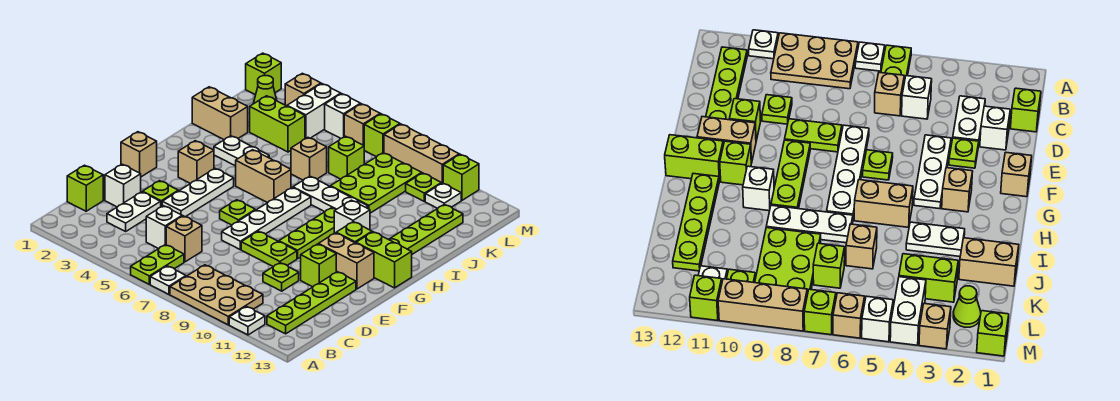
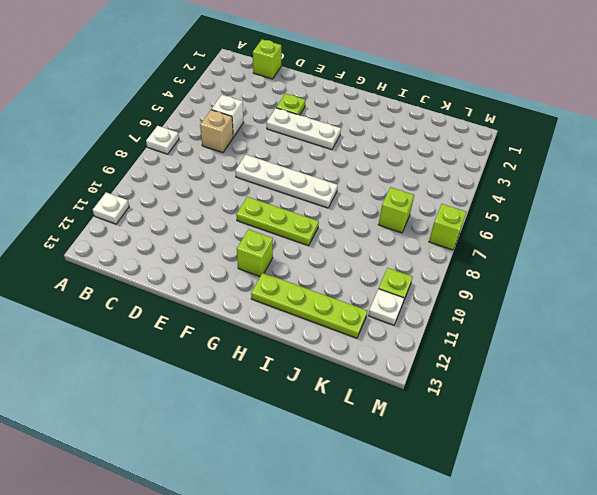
none -> lime 1x2 plate [131,245,184,284]
none -> tan 2x3 plate [170,265,263,325]
none -> lime 1x4 plate [267,272,356,334]
none -> white 1x2 plate [107,192,161,231]

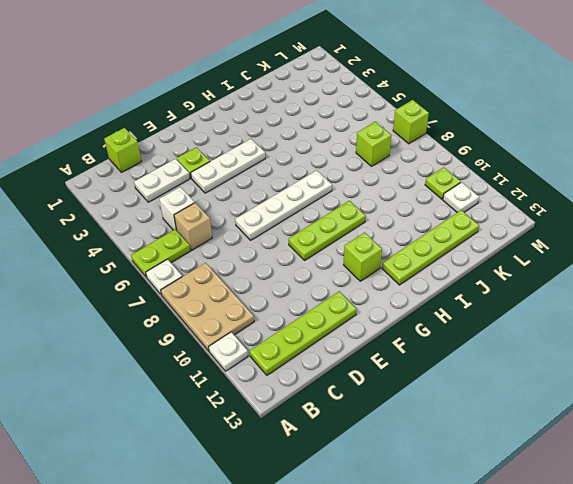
none -> white 1x1 brick [105,164,141,207]
none -> lime 1x1 plate [263,263,299,291]
none -> lime 1x2 plate [241,231,297,267]
none -> lime 1x1 brick [301,244,336,287]

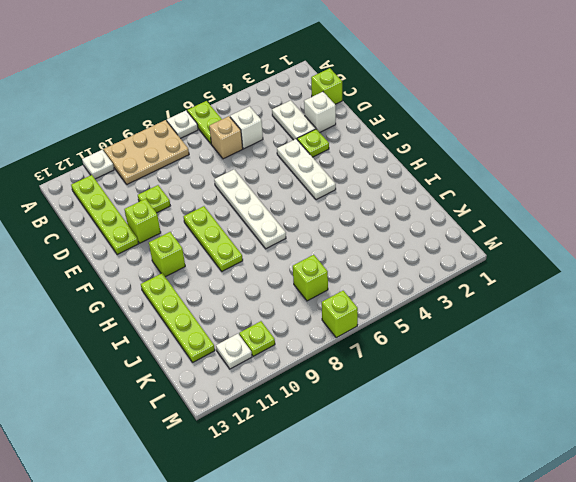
none -> lime 1x2 plate [241,231,297,267]
none -> tan 1x1 brick [121,132,157,177]
none -> lime 1x1 plate [220,200,255,225]
none -> tan 1x2 brick [319,233,374,289]

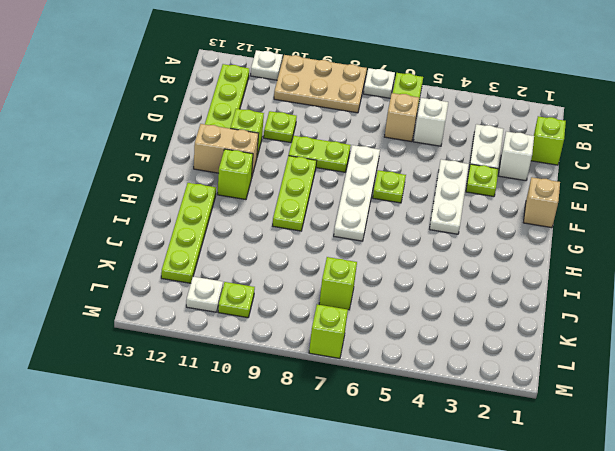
none -> tan 1x1 brick [178,141,214,184]
none -> lime 1x2 brick [356,232,412,288]
none -> tan 1x2 brick [236,150,291,203]
none -> white 1x1 brick [334,200,370,233]

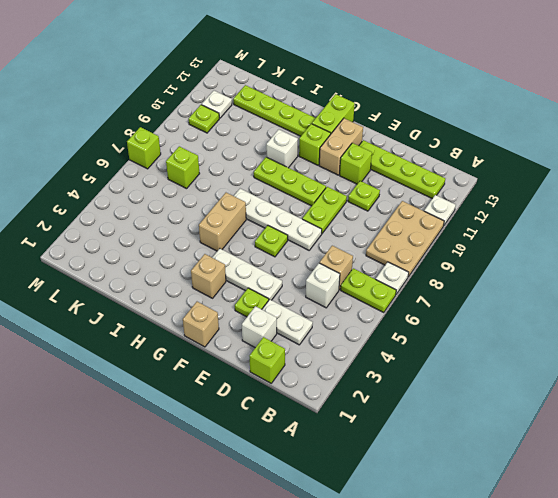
none -> white 1x2 plate [214,136,269,166]
none -> white 1x3 plate [293,176,368,212]
none -> tan 1x2 brick [192,87,248,140]
none -> tan 1x1 brick [291,138,327,180]

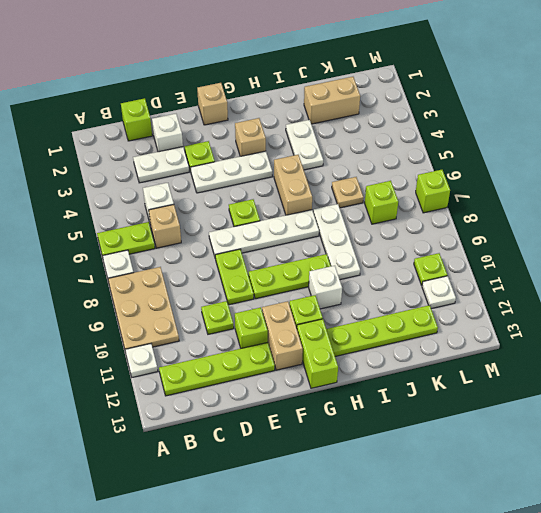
tan 1x2 brick [304,77,360,124] -> tan 1x2 brick turned to [192,87,248,140]
tan 1x1 plate [332,177,363,208] -> tan 1x1 brick [291,138,327,180]
none -> lime 2x3 plate [330,153,422,213]
none -> lime 1x2 brick [250,96,305,152]
none -> lime 1x1 cone [253,76,277,104]
none -> white 1x2 brick [287,84,341,139]

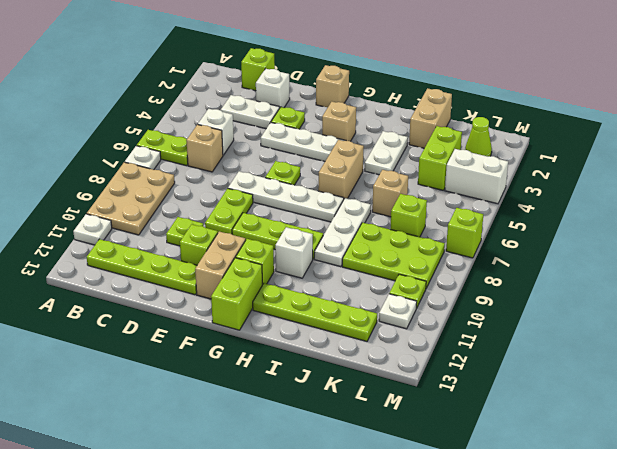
none -> lime 1x1 brick [246,53,281,95]
none -> tan 1x1 brick [285,73,321,106]
none -> white 1x1 brick [325,94,361,139]
none -> tan 1x1 brick [344,104,380,145]

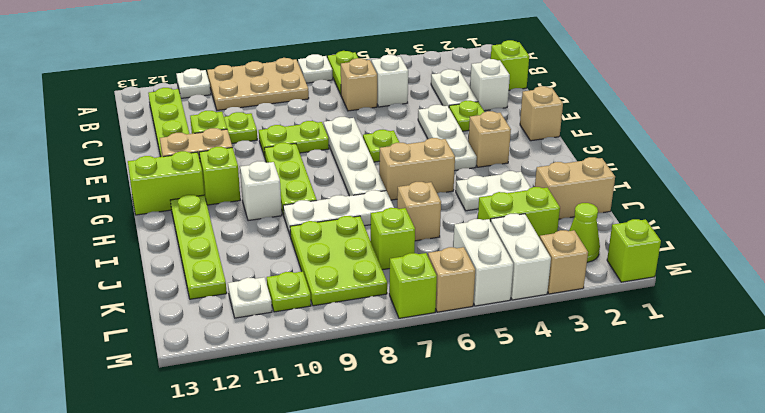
white 1x2 brick [453,219,513,306] -> white 1x1 brick [325,94,361,139]
none -> tan 1x3 brick [384,124,459,183]
none -> lime 1x1 brick [443,154,479,200]

